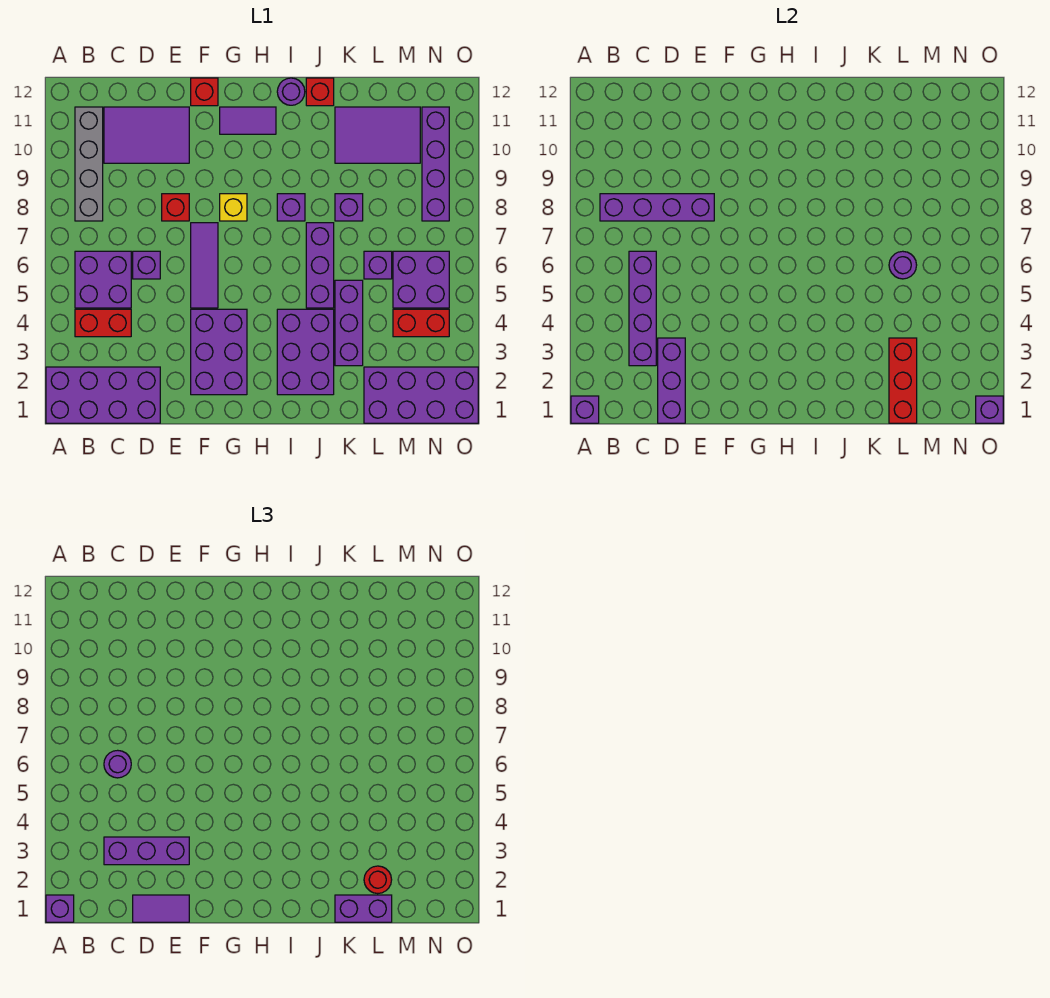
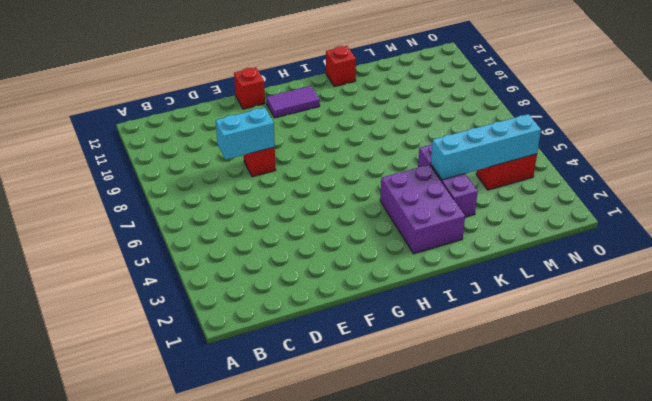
cyan 1x2 brick [216,108,275,160] -> purple 1x4 brick [600,194,714,221]
cyan 1x4 brick [431,114,541,180] -> none
none -> purple 2x4 brick [46,367,160,423]
none -> red 1x2 brick [75,309,131,337]
none -> purple 2x2 brick [75,251,131,308]
none -> grey 1x4 brick [75,107,103,221]

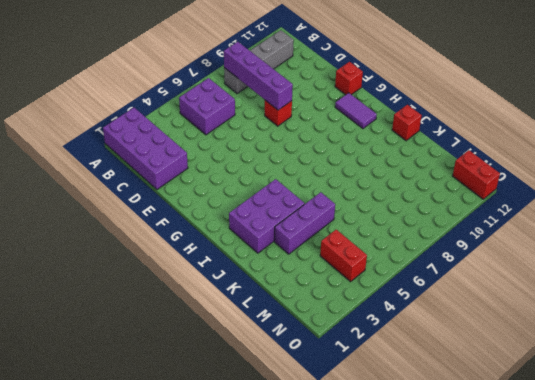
red 1x2 brick [453,150,500,199] -> red 1x2 brick moved to [75,309,131,337]
none -> purple 2x3 tile [104,107,189,163]
none -> purple 1x1 brick [133,251,160,279]
none -> purple 2x3 brick [191,309,247,395]
none -> purple 1x3 tile [191,223,218,308]

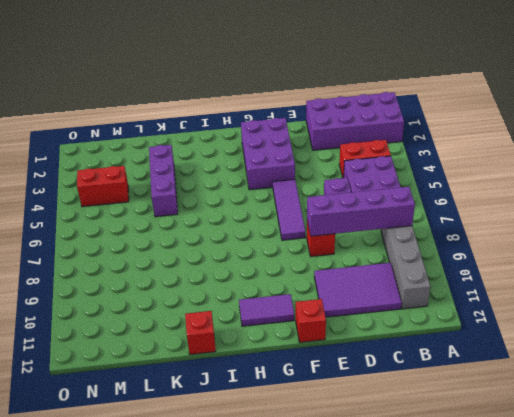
none -> yellow 1x1 brick [220,194,247,221]
none -> purple 2x3 brick [277,309,334,395]
none -> purple 1x1 brick [277,194,305,221]
none -> purple 1x1 round brick [277,78,305,105]

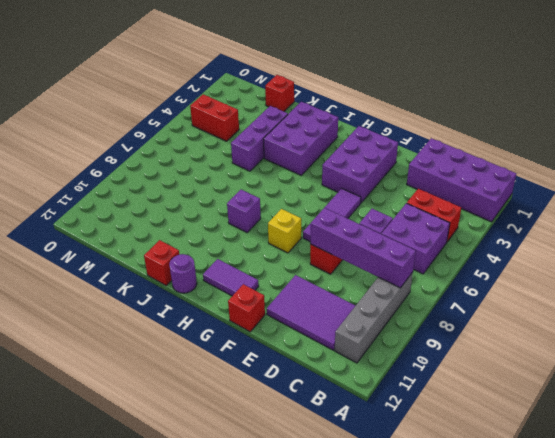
red 1x1 brick [265,75,294,111] -> purple 2x4 brick [364,367,478,423]
none -> purple 1x3 brick [306,223,334,308]
none -> purple 1x1 brick [335,194,363,221]
none -> purple 2x3 tile [335,107,420,163]
none -> purple 1x1 brick [364,251,392,279]

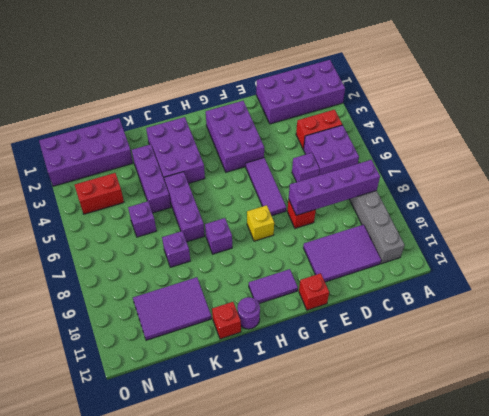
none -> purple 2x2 brick [393,251,449,308]
none -> purple 1x4 brick [422,107,449,221]
none -> purple 1x1 brick [571,396,599,423]
none -> purple 1x4 brick [629,251,656,366]

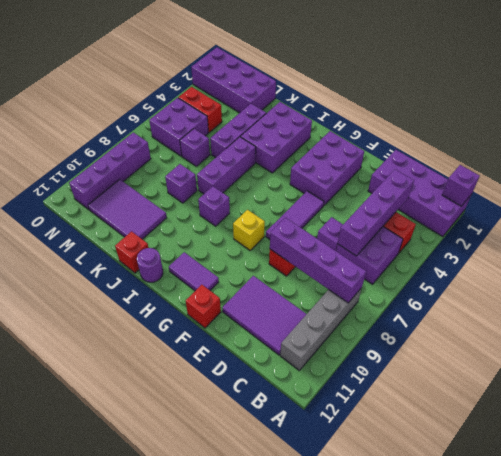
none -> purple 1x3 brick [658,338,685,423]
none -> red 1x3 brick [889,338,917,423]
none -> purple 1x1 round brick [889,251,917,279]
none -> purple 1x1 brick [976,396,1003,423]

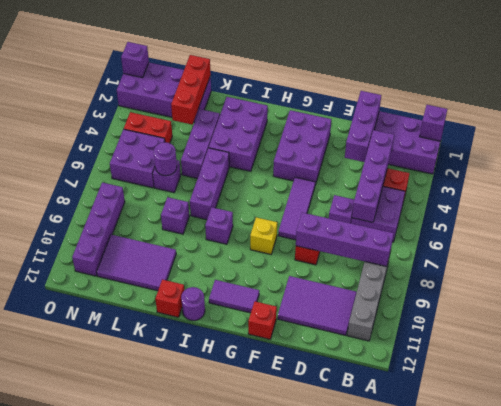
none -> purple 1x1 brick [46,895,74,922]
none -> purple 1x3 brick [104,837,189,865]
none -> purple 1x1 round brick [104,750,131,778]
none -> purple 1x2 tile [133,895,189,922]

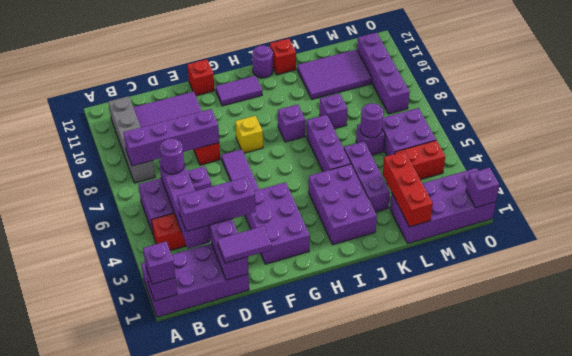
none -> purple 1x2 brick [335,895,392,922]
none -> red 1x1 round brick [364,866,392,894]

